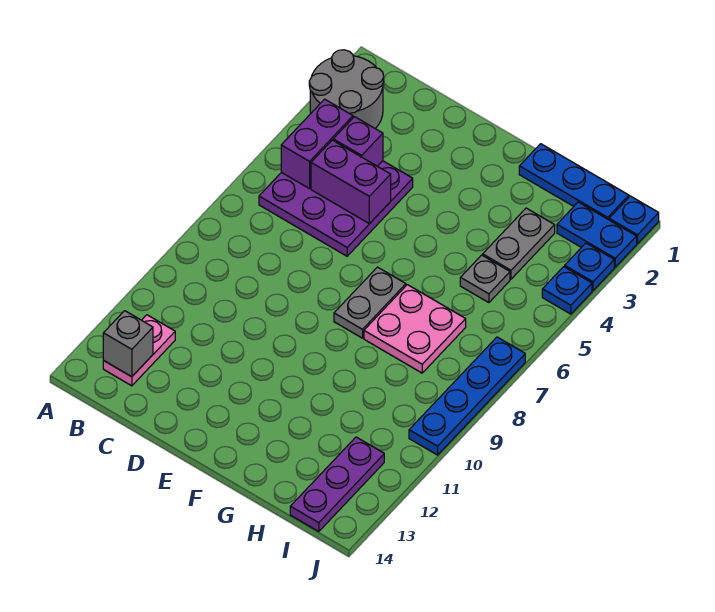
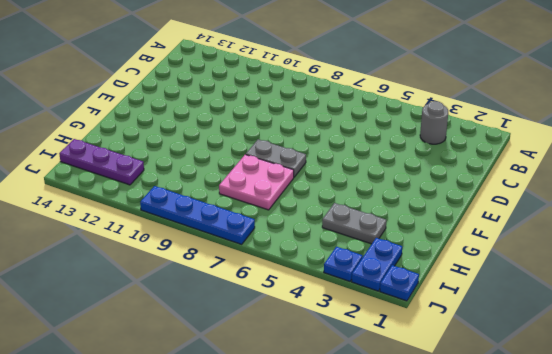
grey 1x1 round brick [420,101,448,144] -> grey 2x2 round brick [309,50,384,128]
none -> purple 3x3 plate [259,161,413,256]
none -> pink 1x2 plate [103,315,175,386]
none -> blue 1x3 plate [519,144,629,220]

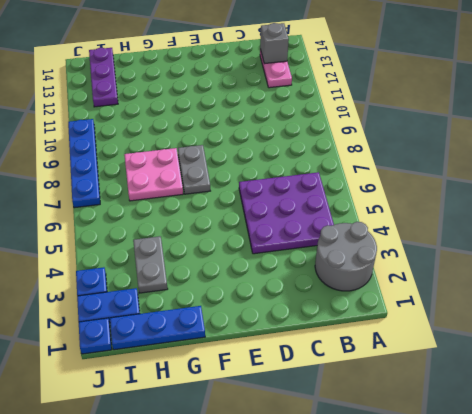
none -> grey 1x1 plate [460,255,510,303]
none -> blue 1x1 plate [542,267,592,314]
none -> purple 1x2 brick [281,99,353,189]

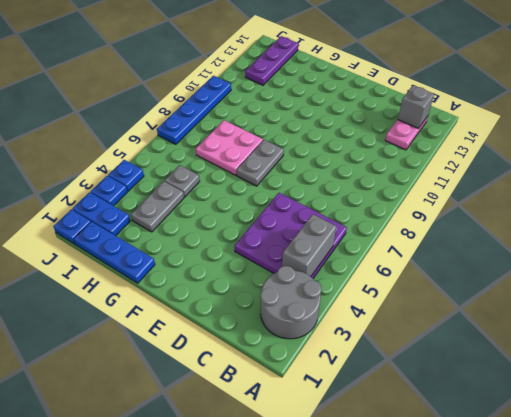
grey 1x2 brick [282,214,336,277] -> purple 1x2 brick [281,99,353,189]
none -> purple 1x1 brick [333,117,383,166]
none -> purple 1x2 brick [311,140,391,224]

